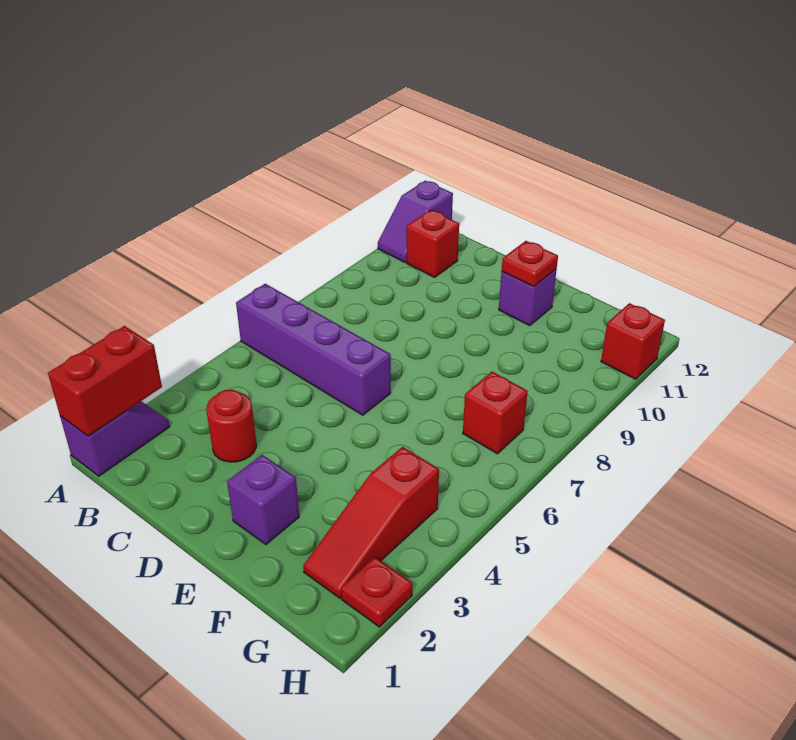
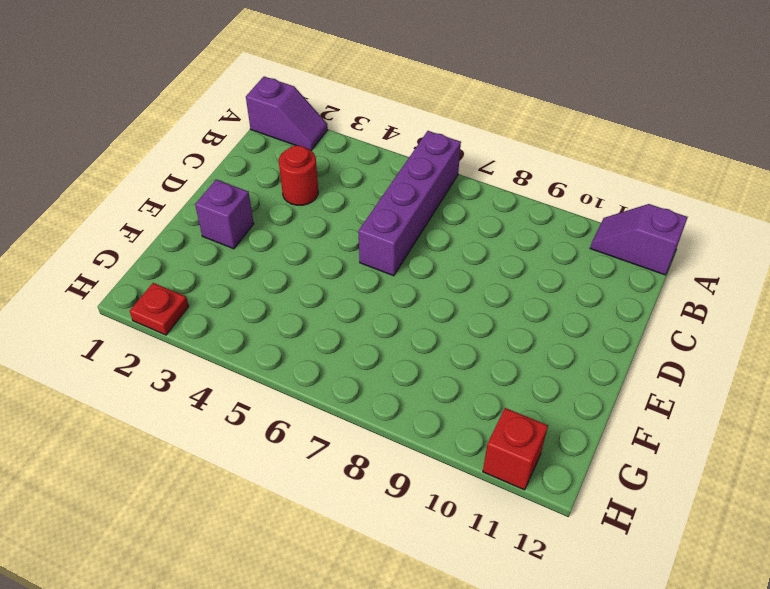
none -> red 1x1 brick [407,210,459,277]
none -> purple 1x1 brick [499,269,557,326]
none -> red 1x3 slope [303,447,439,598]

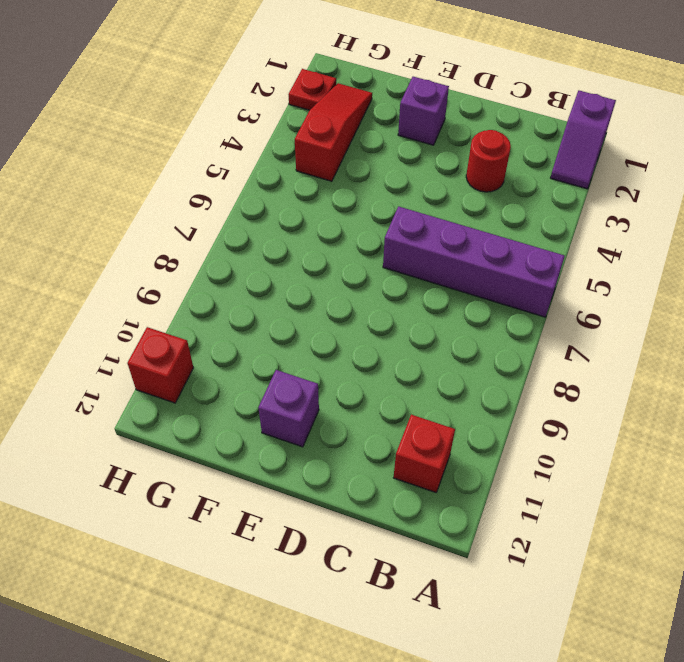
none -> purple 1x2 slope [378,181,453,262]
none -> red 1x1 brick [463,372,528,454]
none -> red 1x2 brick [48,326,162,436]

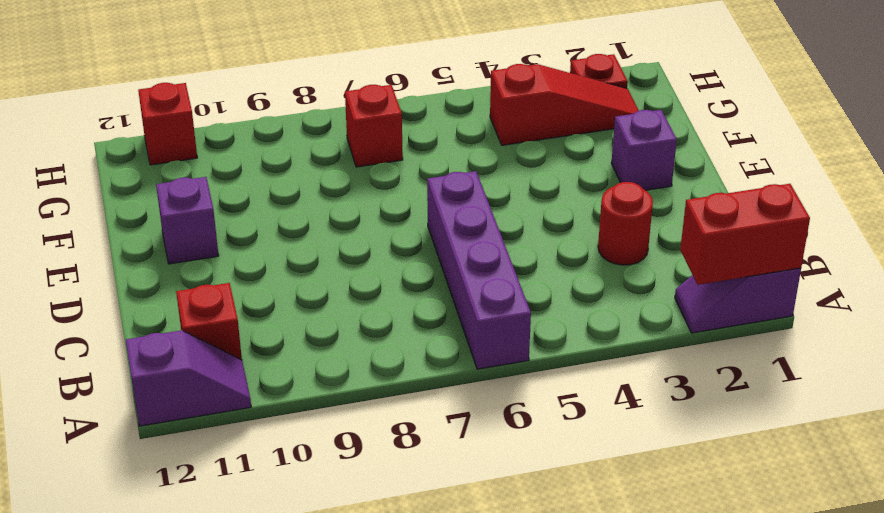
none -> red 1x1 plate [502,241,558,287]

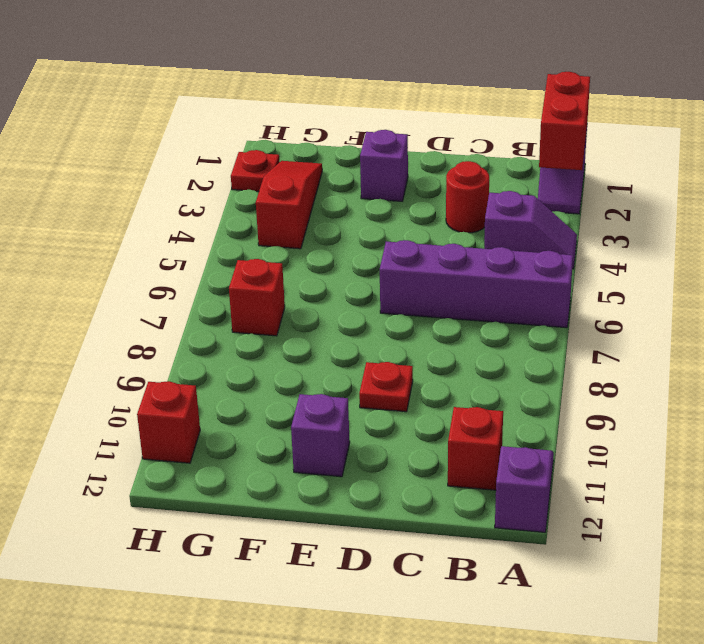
purple 1x2 slope [484,191,577,269] -> none
red 1x1 plate [359,362,413,412] -> red 1x1 plate moved to [502,241,558,287]

